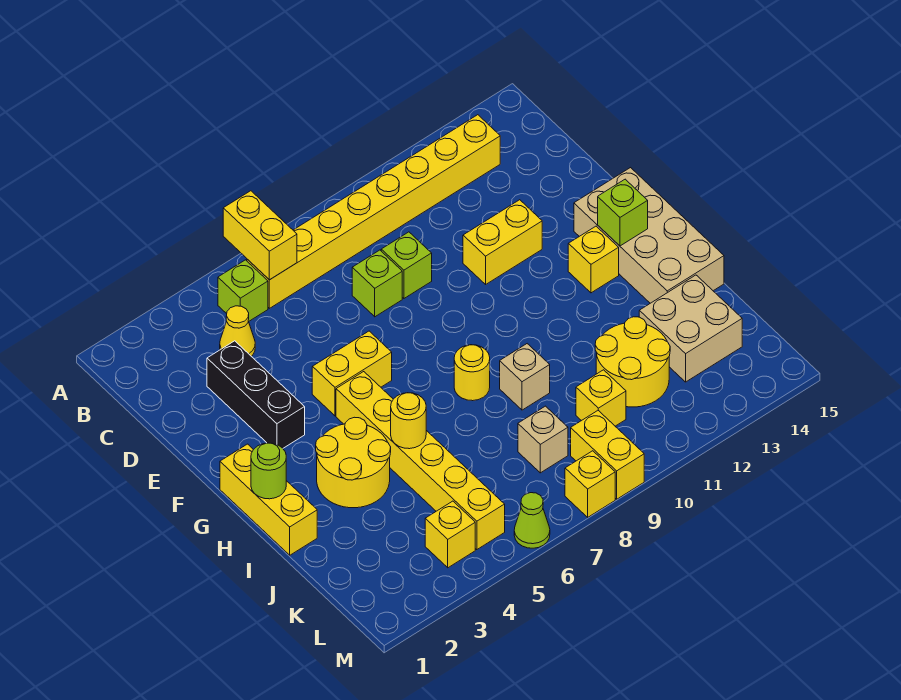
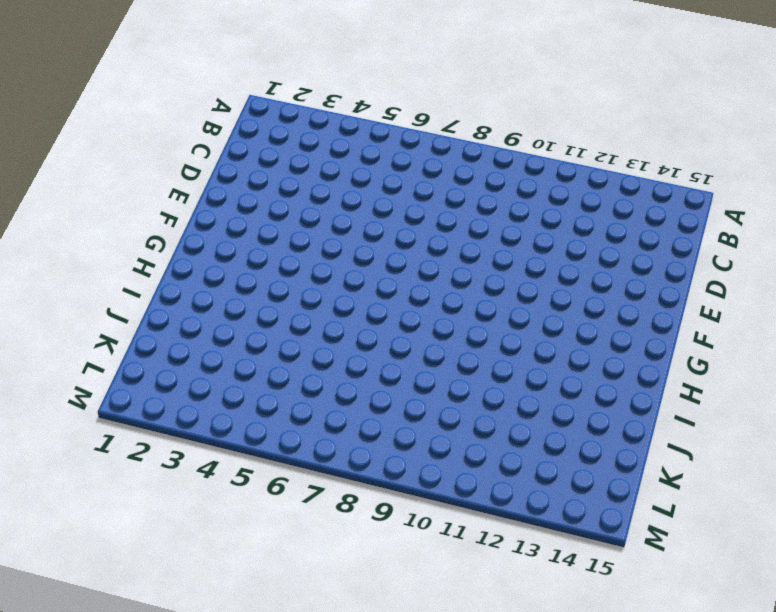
none -> lime 1x1 brick [218,260,268,322]
none -> yellow 1x8 brick [247,115,500,308]
none -> yellow 1x1 cone [220,306,255,356]

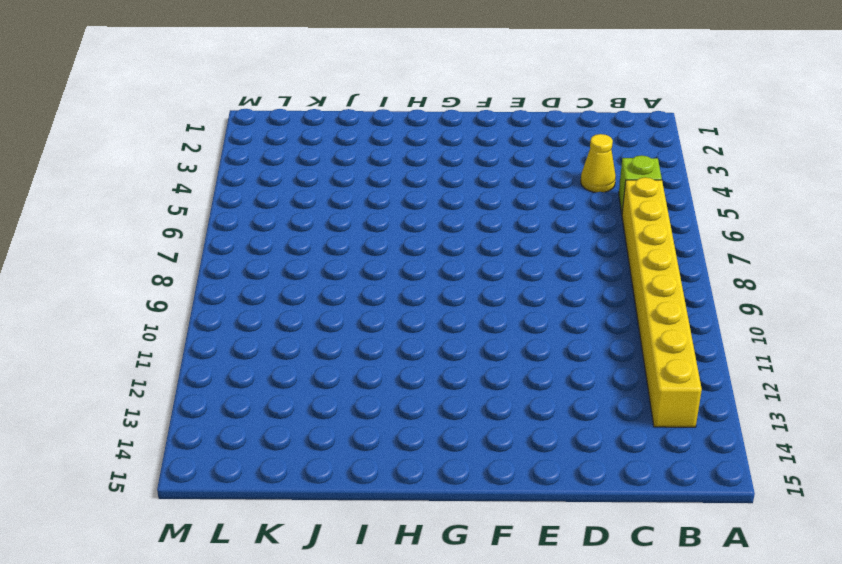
none -> black 1x3 brick [207,341,305,448]
none -> lime 1x1 brick [352,250,402,317]
none -> lime 1x1 brick [381,232,432,298]

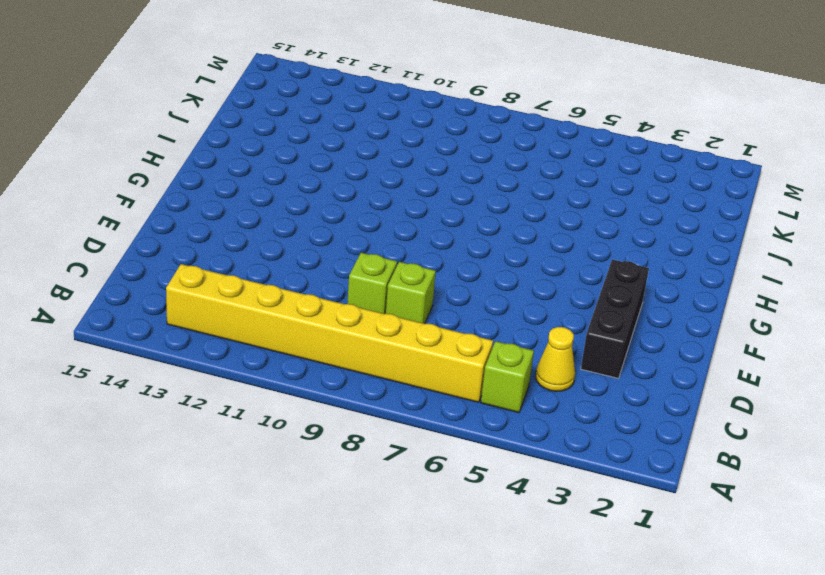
none -> yellow 1x2 brick [463,200,542,284]
none -> yellow 1x2 brick [312,331,392,416]
none -> tan 2x4 brick [574,168,724,303]

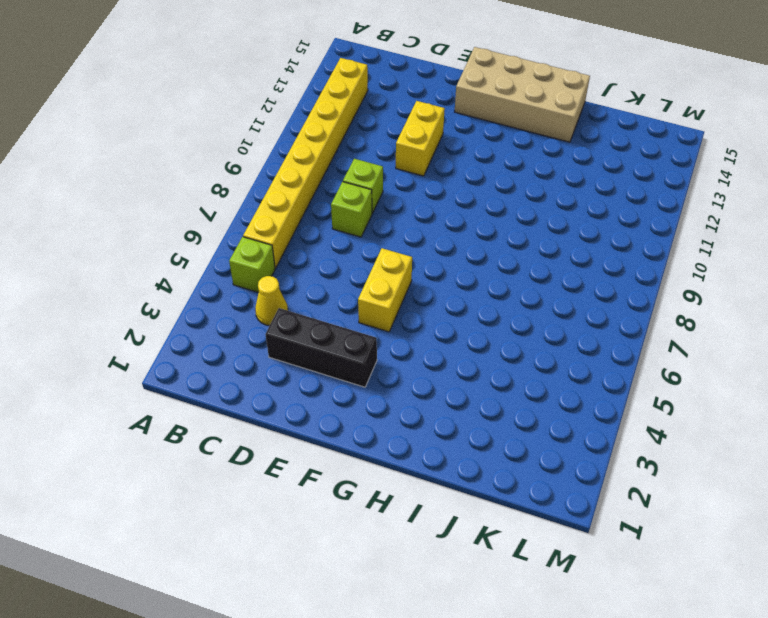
none -> yellow 1x3 brick [220,444,317,555]
none -> yellow 1x6 brick [336,372,505,550]
none -> yellow 1x1 brick [568,226,619,293]

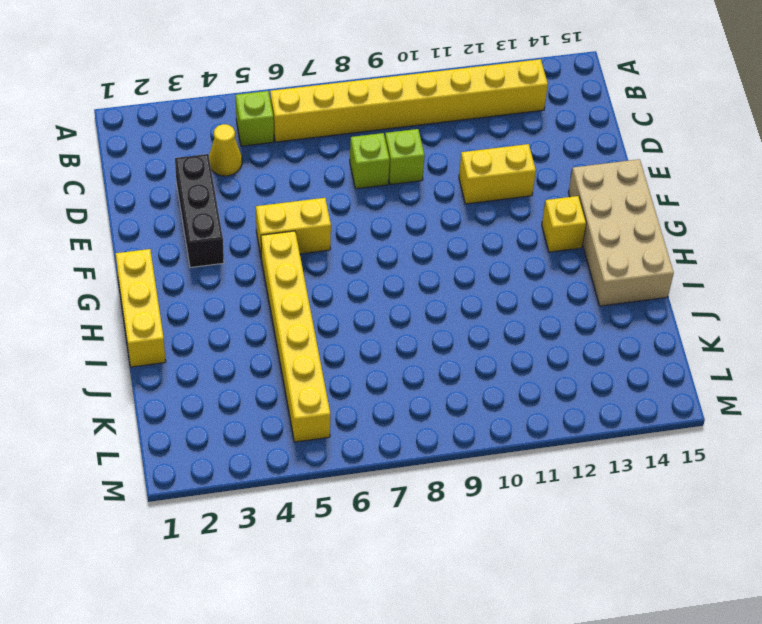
none -> yellow 2x2 round brick [316,417,391,508]
none -> yellow 1x1 round brick [454,345,490,401]
none -> tan 1x1 brick [500,344,550,410]

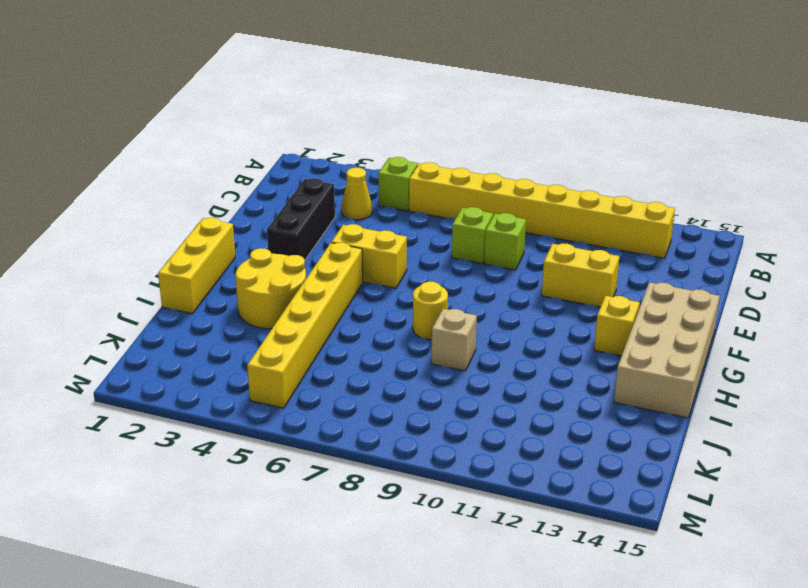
none -> yellow 2x2 round brick [595,317,670,407]
none -> tan 2x2 brick [639,275,742,382]
none -> tan 1x1 brick [518,406,568,473]

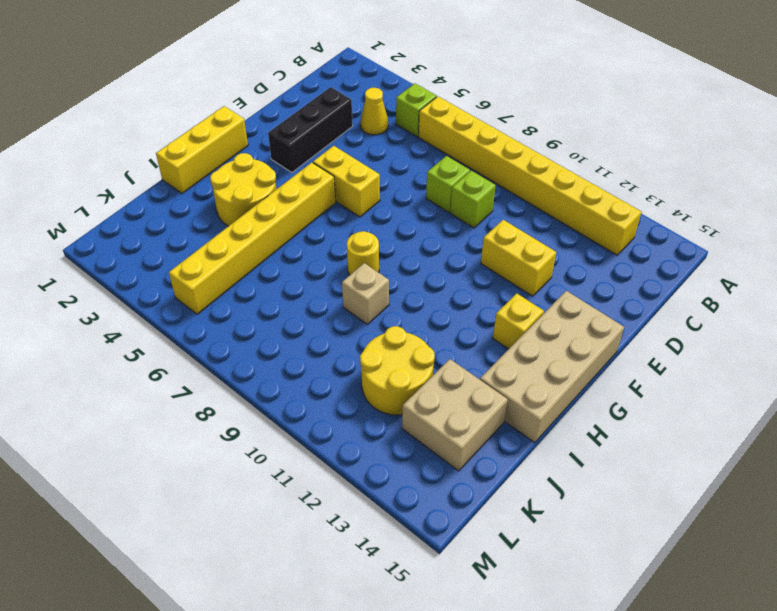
none -> tan 1x1 brick [518,406,568,473]
none -> yellow 1x1 brick [576,370,626,426]
none -> yellow 1x1 brick [425,501,475,568]

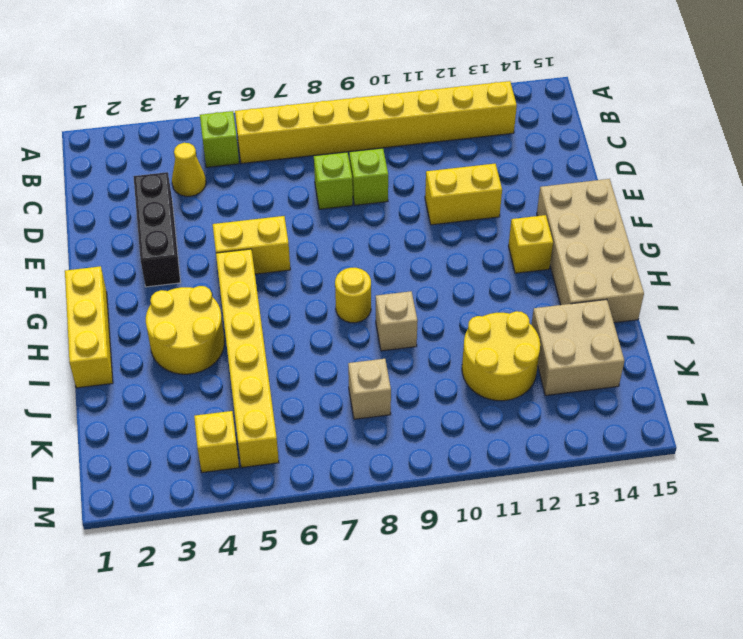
none -> yellow 1x1 brick [576,370,626,426]
none -> yellow 1x2 brick [571,411,644,499]
none -> lime 1x1 cone [514,493,550,548]

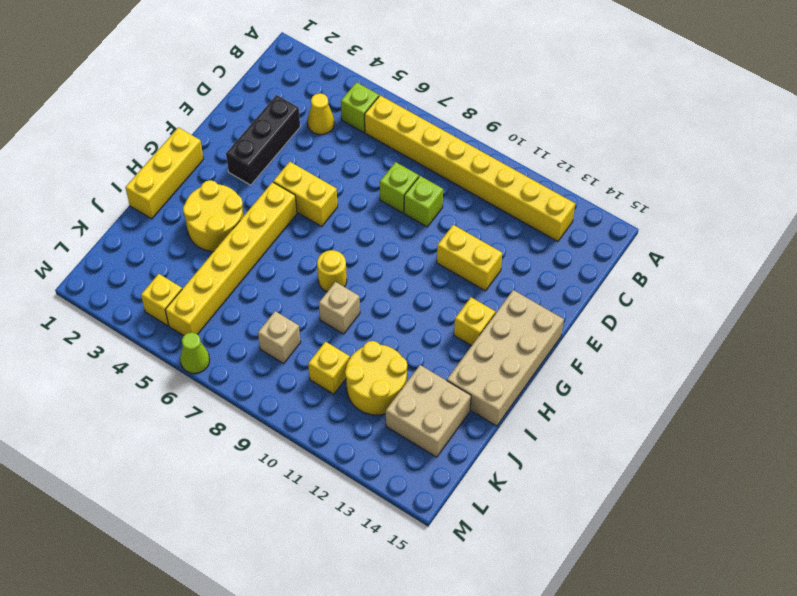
none -> yellow 1x2 brick [571,411,644,499]
none -> yellow 1x1 brick [565,451,615,517]
none -> yellow 1x2 brick [223,191,297,280]

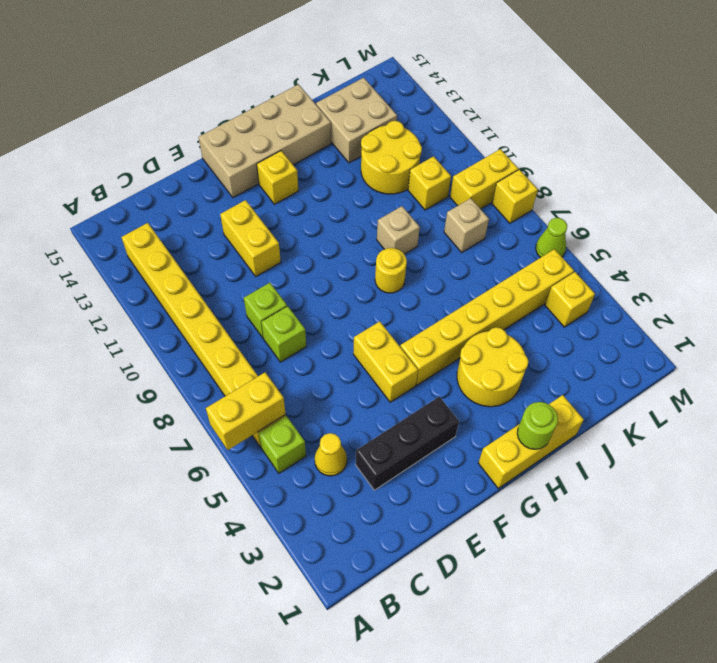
none -> lime 1x1 brick [598,179,648,246]
none -> yellow 1x1 round brick [391,393,426,449]

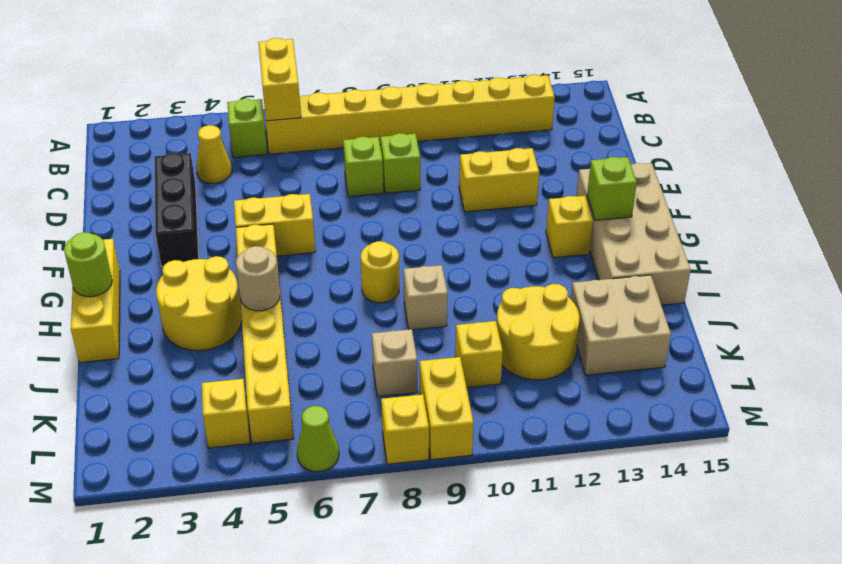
tan 1x1 round brick [236,246,280,311] -> yellow 1x1 round brick [391,393,426,449]

